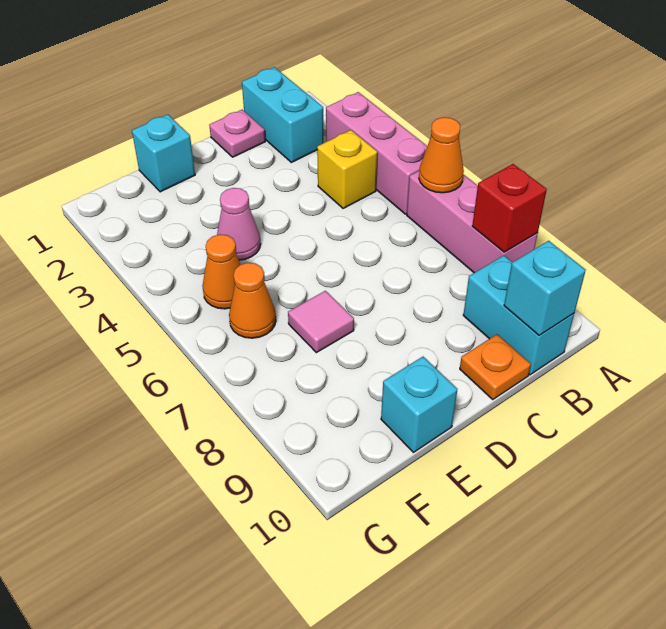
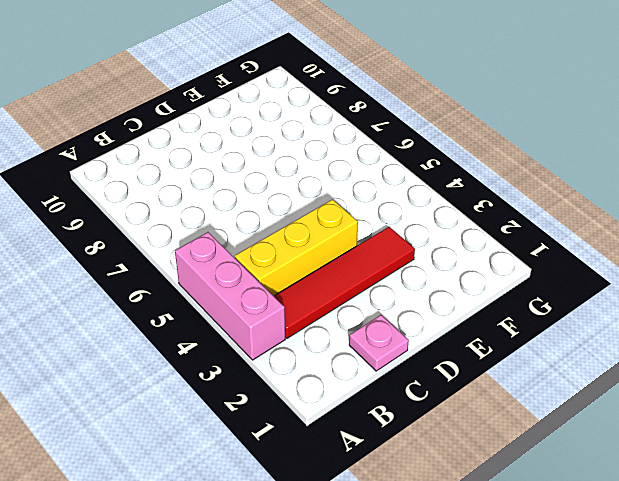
red 1x4 tile [274,227,415,338] -> none
yellow 1x3 brick [235,199,358,296] -> yellow 1x1 brick [317,130,377,209]
none -> pink 1x3 brick [407,171,538,273]
none -> cyan 1x2 brick [242,67,323,162]
none -> cyan 1x2 brick [463,255,574,375]

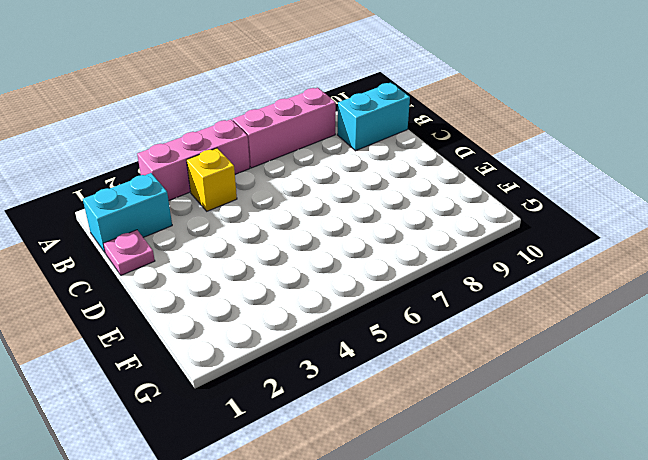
none -> orange 1x1 plate [460,334,531,400]
none -> cyan 1x1 brick [132,114,195,192]
none -> pink 1x1 cone [217,188,261,260]

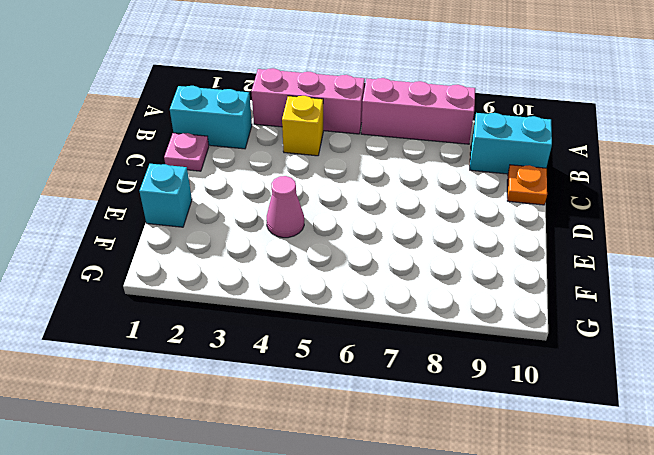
none -> pink 1x1 tile [288,291,354,353]
none -> cyan 1x1 brick [381,357,457,452]
none -> orange 1x1 cone [202,234,241,309]

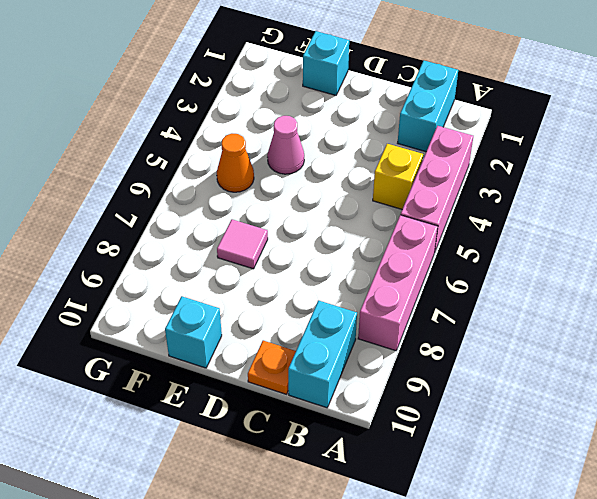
none -> pink 1x1 plate [209,110,265,157]
none -> orange 1x1 cone [229,263,276,338]
none -> orange 1x1 cone [419,117,464,193]

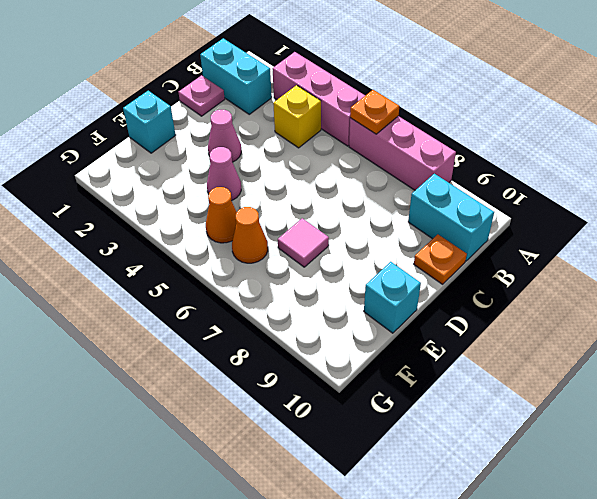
orange 1x1 plate [350,90,399,134] -> orange 1x1 cone [419,117,464,193]
pink 1x1 cone [208,110,241,162] -> none
none -> red 1x1 brick [472,164,547,252]
none -> cyan 1x1 brick [504,241,586,335]

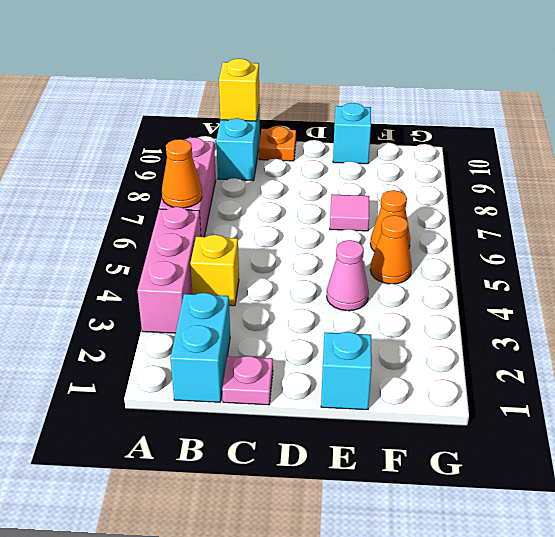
yellow 1x1 brick [219,59,259,121] -> cyan 1x1 brick [504,241,586,335]
none -> red 1x1 brick [472,164,547,252]

